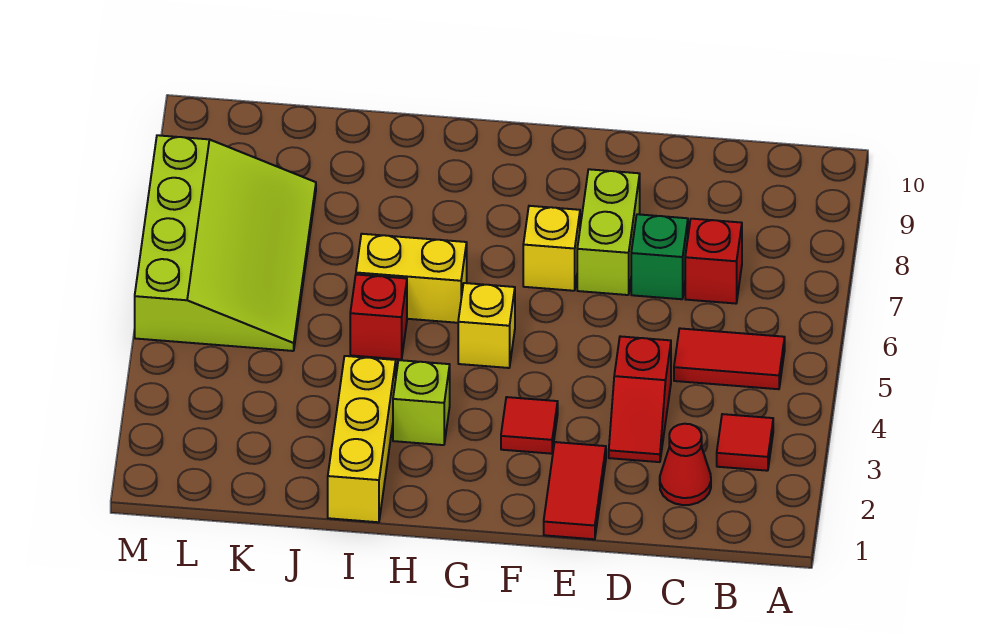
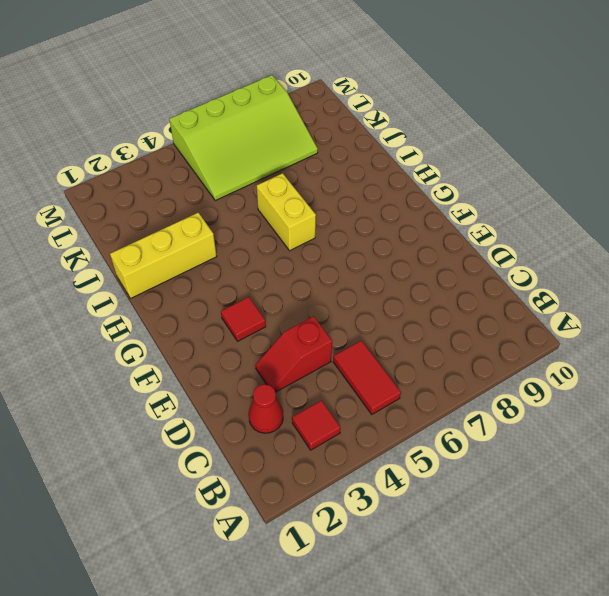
none -> red 1x1 brick [685,219,742,304]
none -> green 1x1 brick [631,214,688,299]
none -> red 1x2 tile [544,442,606,539]

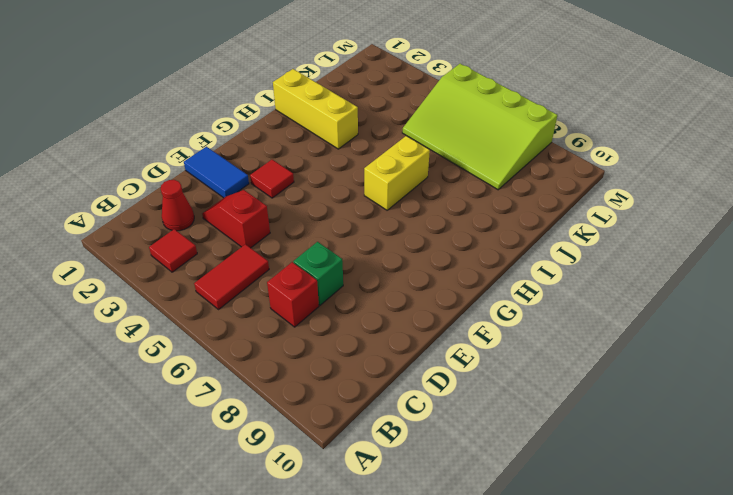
blue 1x2 tile [184,147,249,198] -> red 1x2 tile [544,442,606,539]
none -> lime 1x2 brick [577,169,640,295]
none -> yellow 1x1 brick [523,206,580,291]
none -> yellow 1x1 brick [458,283,515,368]

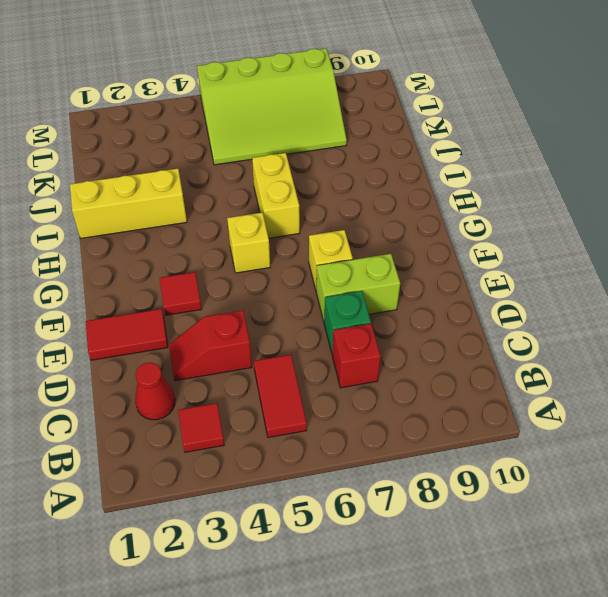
none -> lime 1x1 brick [393,360,450,445]
none -> red 1x1 brick [350,274,407,359]

